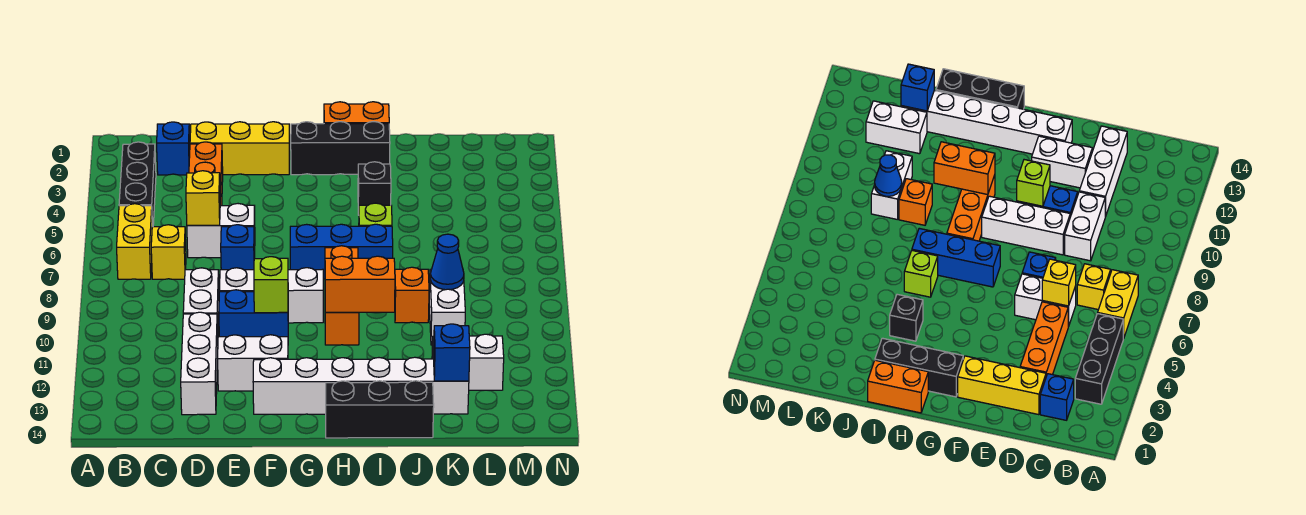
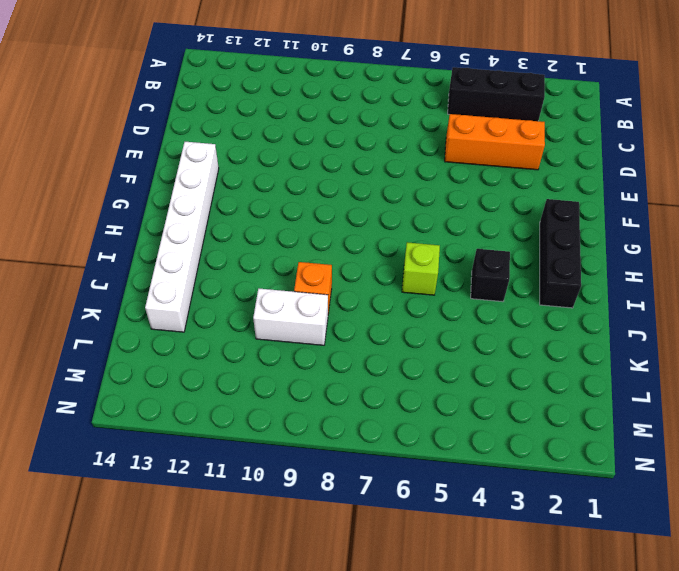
none -> yellow 1x2 brick [117,204,153,279]
none -> blue 1x1 brick [157,122,190,175]
none -> yellow 1x1 brick [151,225,186,279]

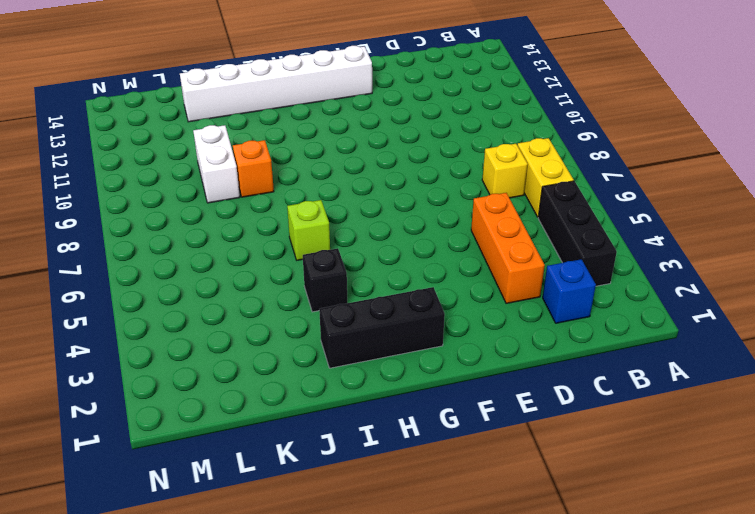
none -> yellow 1x3 brick [190,122,290,175]
none -> white 1x2 brick [187,204,255,258]
none -> white 1x2 brick [183,268,219,331]

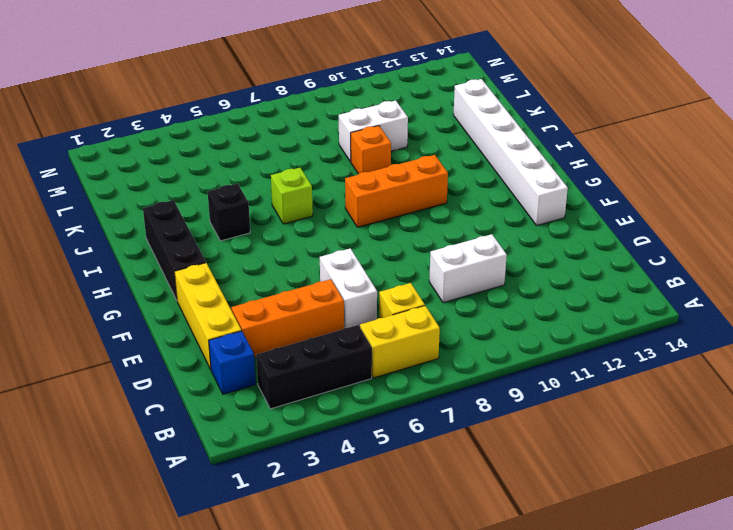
none -> white 1x3 brick [181,312,218,415]
none -> blue 1x1 brick [221,225,255,270]
none -> white 1x3 brick [219,268,323,323]

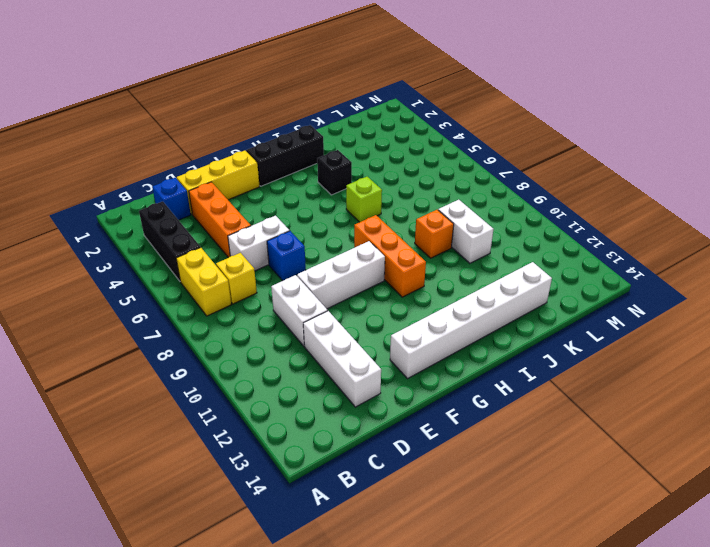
none -> blue 1x2 brick [219,290,288,337]
none -> white 1x2 brick [218,335,288,391]
none -> blue 1x3 brick [290,224,393,279]

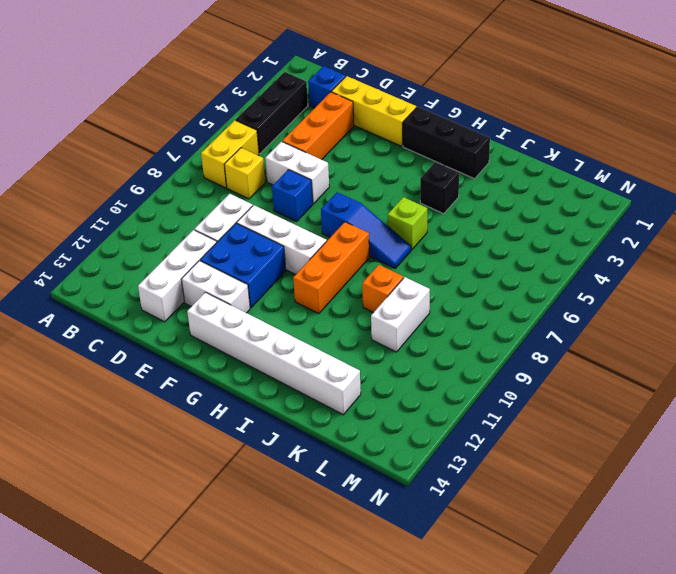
blue 2x2 brick [200,223,286,308] -> blue 1x2 brick [219,290,288,337]
blue 1x3 slope [321,192,411,268] -> blue 1x3 brick [290,224,393,279]
none -> orange 1x2 brick [324,102,389,124]
none -> black 1x3 brick [326,381,434,438]
none -> white 1x2 brick [432,334,504,390]

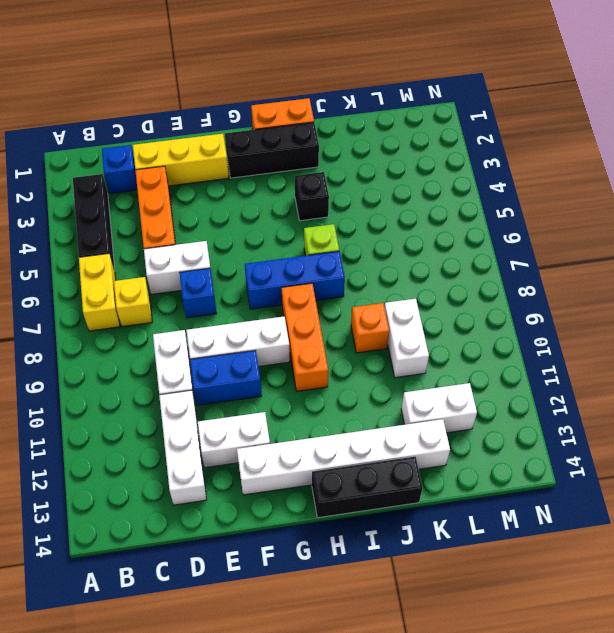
none -> yellow 1x1 brick [186,171,220,225]
none -> lime 1x1 brick [254,257,288,313]
none -> orange 1x2 brick [325,256,395,312]

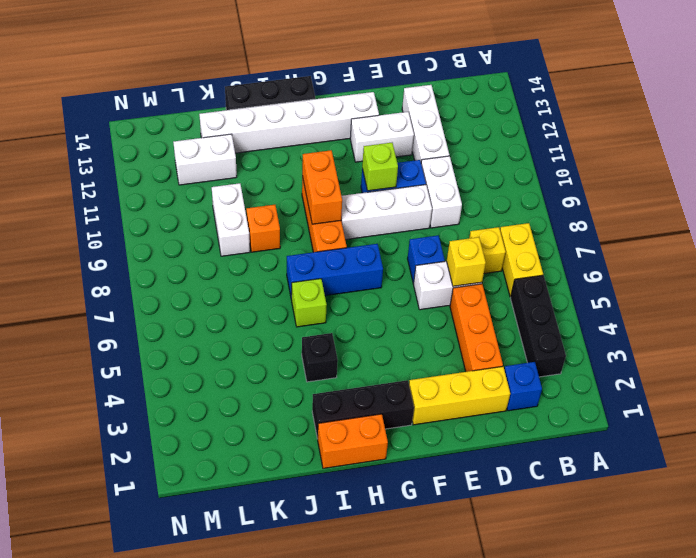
orange 1x2 brick [302,150,342,224] -> orange 1x2 brick turned to [325,256,395,312]
none -> blue 1x1 cone [430,234,464,290]
none -> blue 1x1 brick [434,324,470,381]

